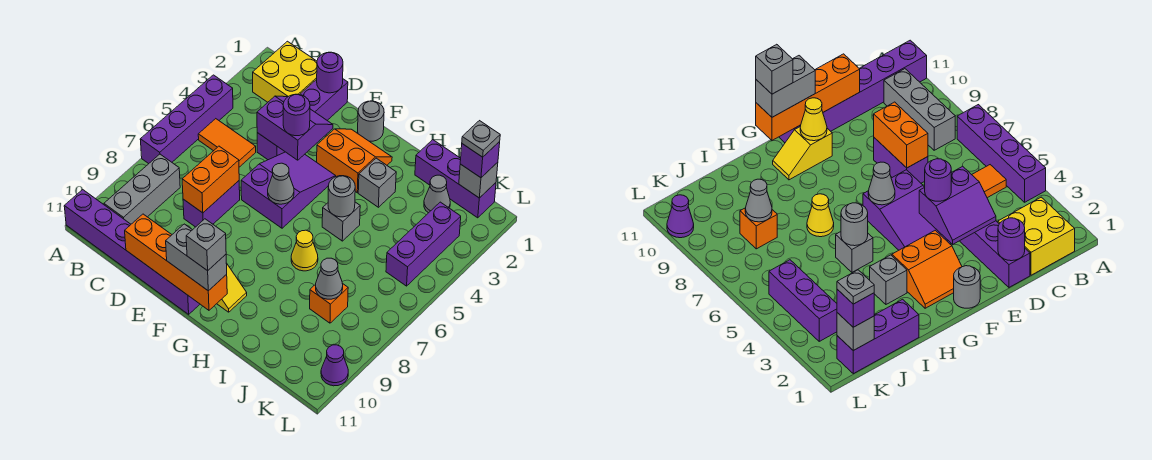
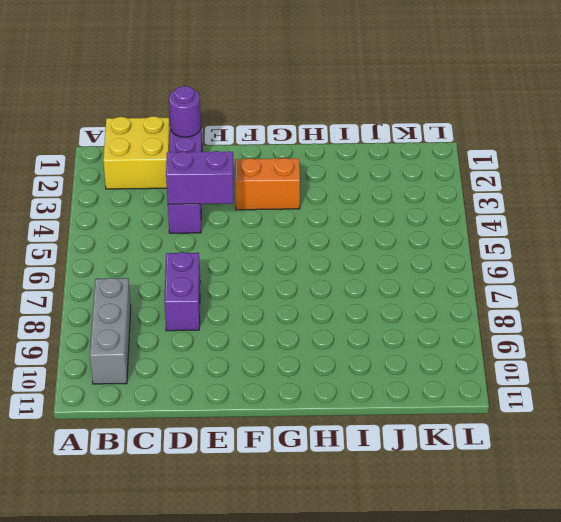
none -> purple 1x4 brick [140,75,233,164]
none -> purple 1x6 brick [64,190,200,314]
none -> orange 1x2 tile [198,119,256,167]
none -> purple 2x3 slope [241,152,336,228]

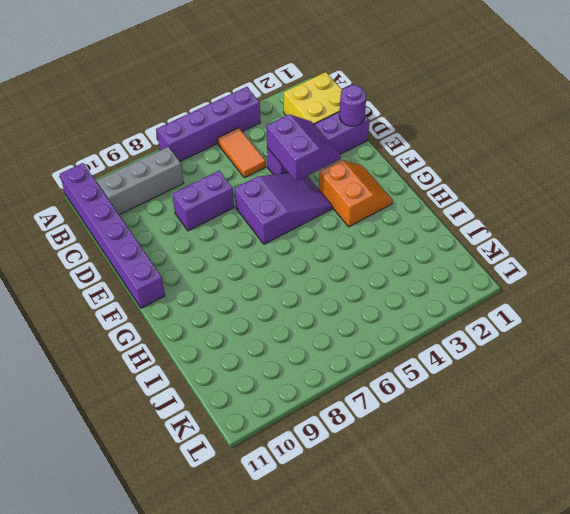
none -> grey 1x1 round brick [358,101,384,141]
none -> yellow 1x2 slope [217,263,247,312]
none -> grey 1x1 brick [358,158,396,207]
none -> grey 1x1 brick [322,202,360,241]

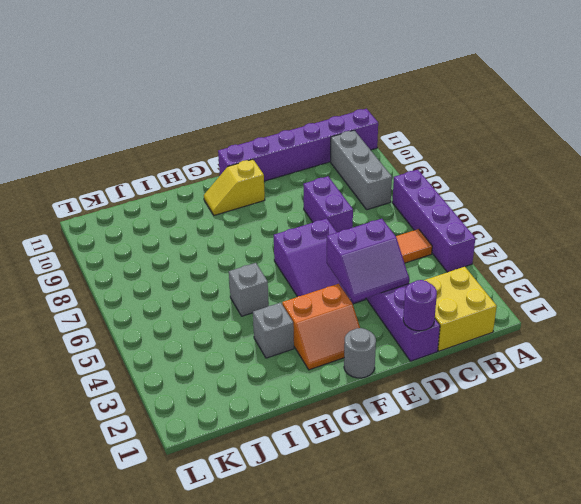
none -> yellow 1x1 cone [291,230,318,271]
none -> purple 1x3 brick [415,140,496,218]
none -> grey 1x1 cone [424,175,450,213]
none -> orange 1x1 brick [310,283,348,323]

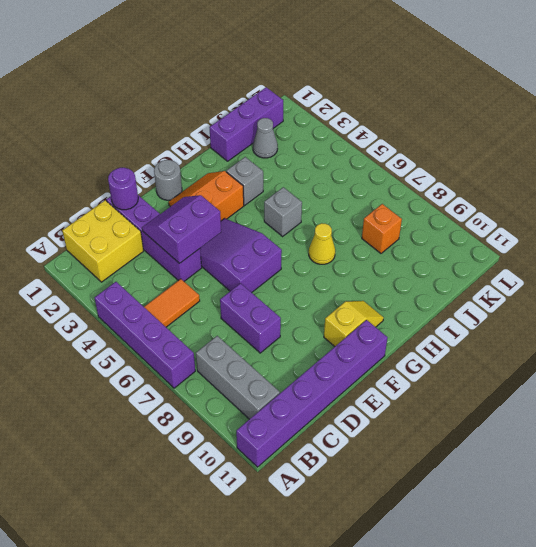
none -> purple 1x3 brick [386,202,461,286]
none -> purple 1x1 cone [321,345,348,386]
none -> orange 1x2 brick [182,146,239,213]
none -> orange 1x4 brick [125,214,227,310]

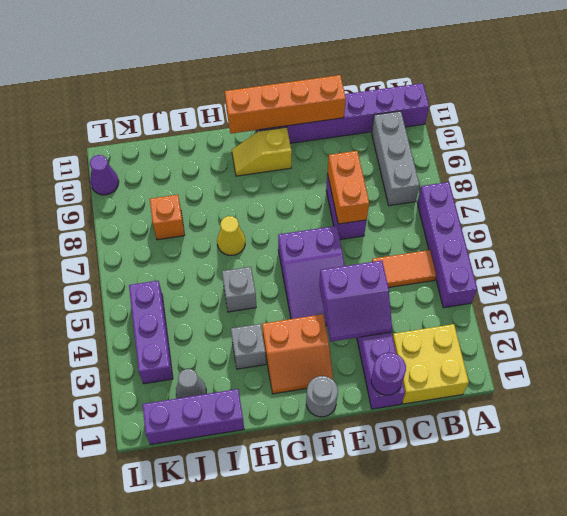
none -> grey 1x1 cone [268,163,294,204]
none -> yellow 1x1 cone [800,98,827,141]
none -> grey 1x1 round brick [328,176,355,217]
none -> grey 1x1 cone [316,258,343,299]

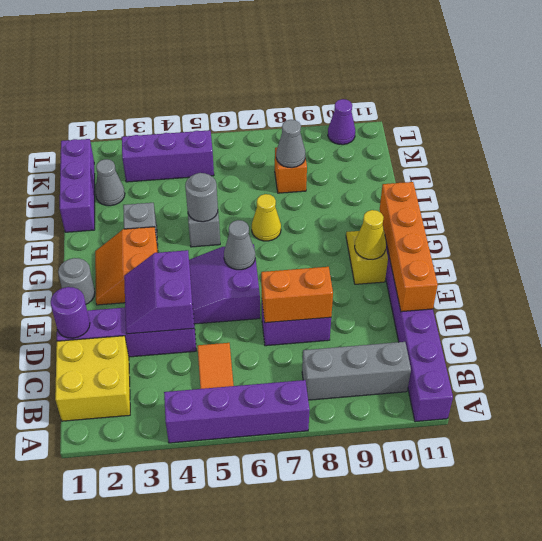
none -> grey 1x1 brick [459,162,498,198]
none -> purple 1x1 round brick [283,94,310,136]
none -> grey 1x2 brick [166,224,227,291]
none -> purple 1x1 brick [460,142,500,178]

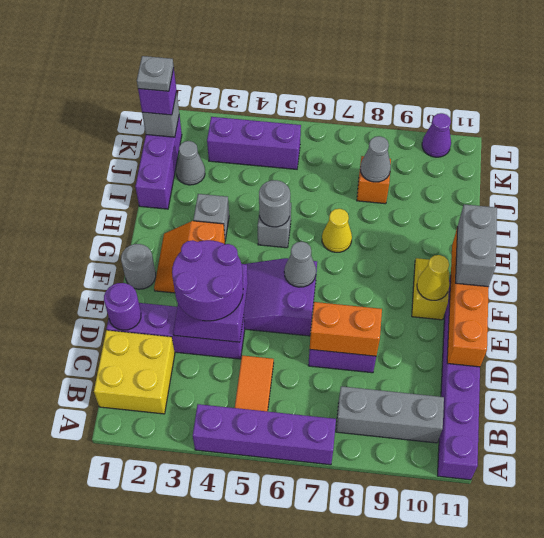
purple 2x2 round brick [172,240,243,321] -> purple 1x1 round brick [283,94,310,136]
none -> grey 1x1 brick [186,219,226,271]

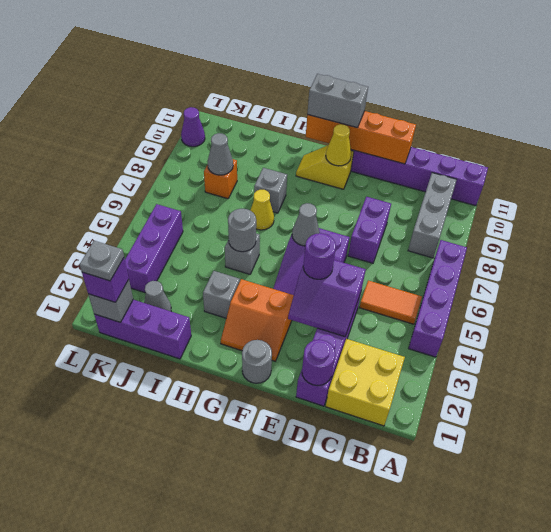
grey 1x1 brick [254,168,287,213] -> grey 1x1 brick moved to [186,219,226,271]
none -> orange 1x2 brick [182,146,239,213]

